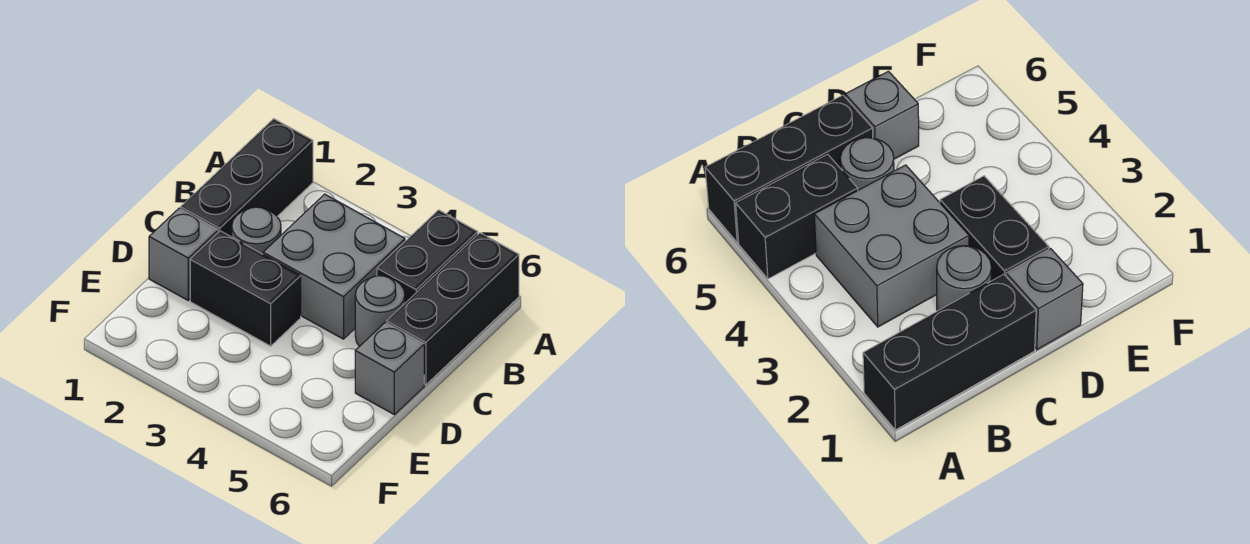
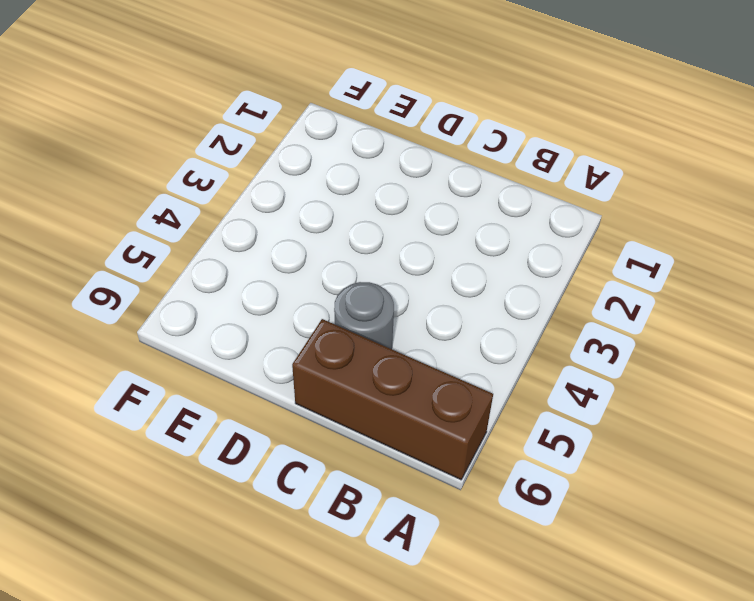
brown 1x3 brick [292,319,493,480] -> black 1x3 brick [387,233,519,385]
none -> black 1x3 brick [181,119,313,237]
none -> black 1x2 brick [377,210,478,303]

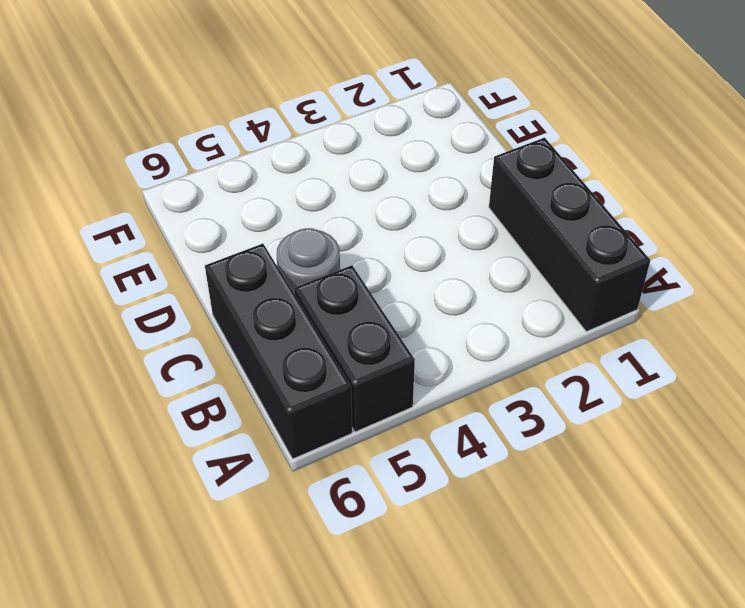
none -> grey 2x2 brick [263,194,405,339]
none -> grey 1x1 round brick [232,207,281,254]

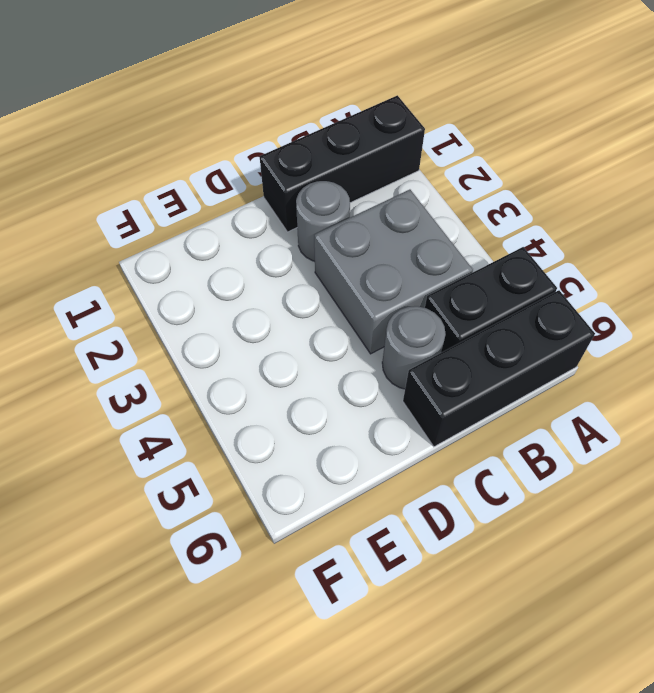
none -> grey 1x1 brick [149,208,218,300]
none -> black 1x2 brick [190,231,301,346]

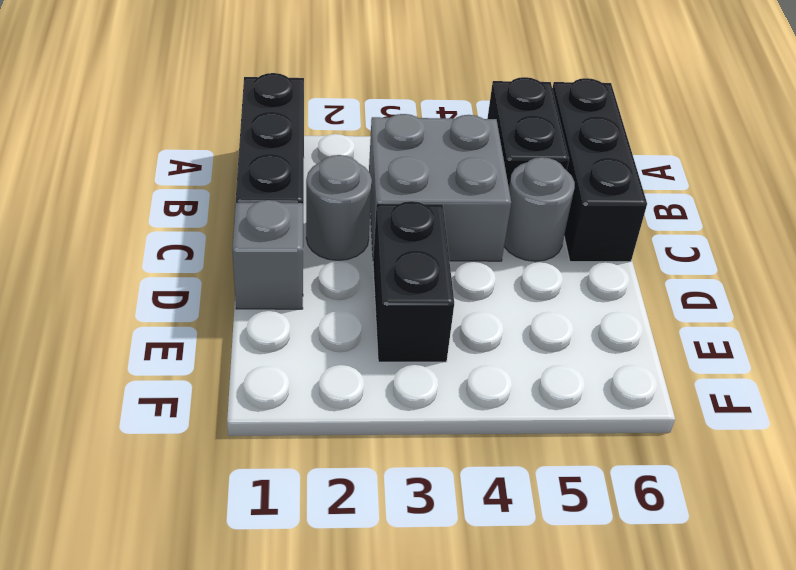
black 1x2 brick [373,201,454,362] -> black 1x2 brick turned to [190,231,301,346]
none -> grey 1x1 brick [355,322,424,415]

